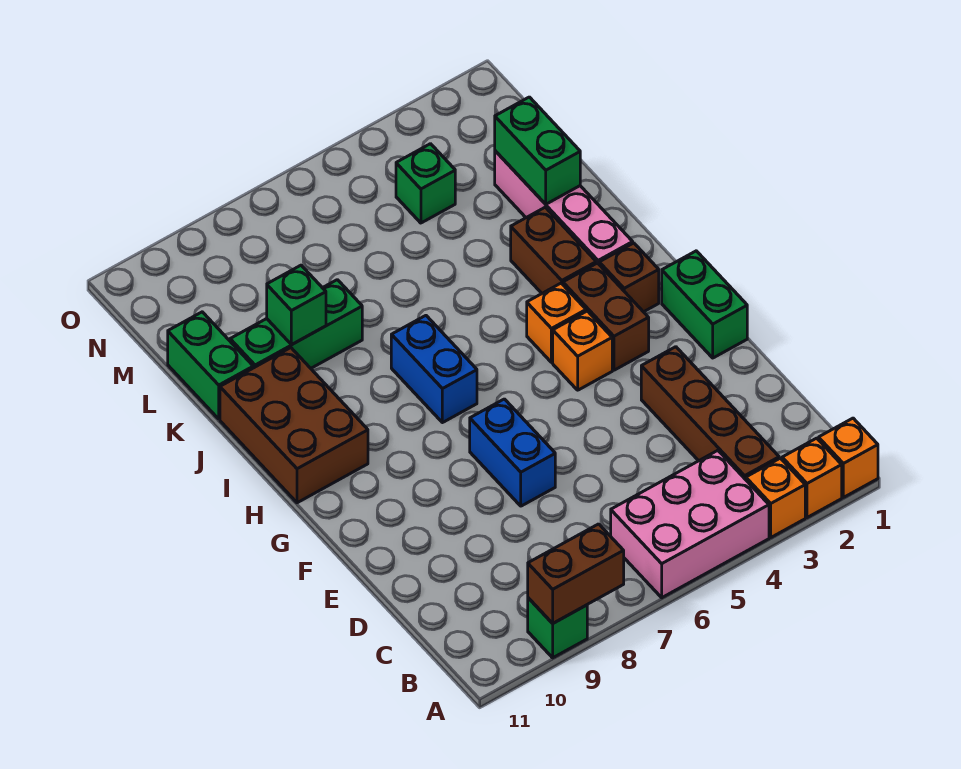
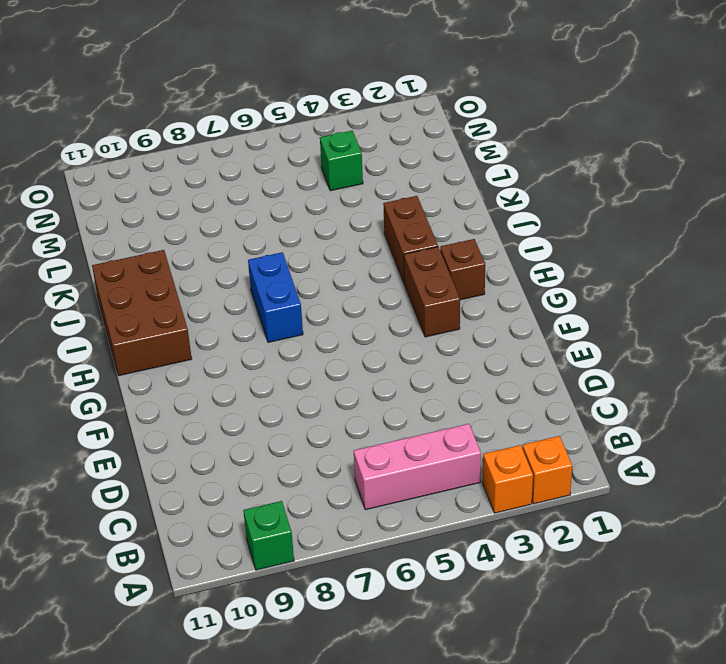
pink 1x3 brick [354,424,481,510] -> pink 2x3 brick [611,450,769,598]
none -> orange 1x1 brick [819,418,878,497]
none -> brown 1x4 brick [641,347,779,480]
none -> blue 1x2 brick [470,399,555,506]

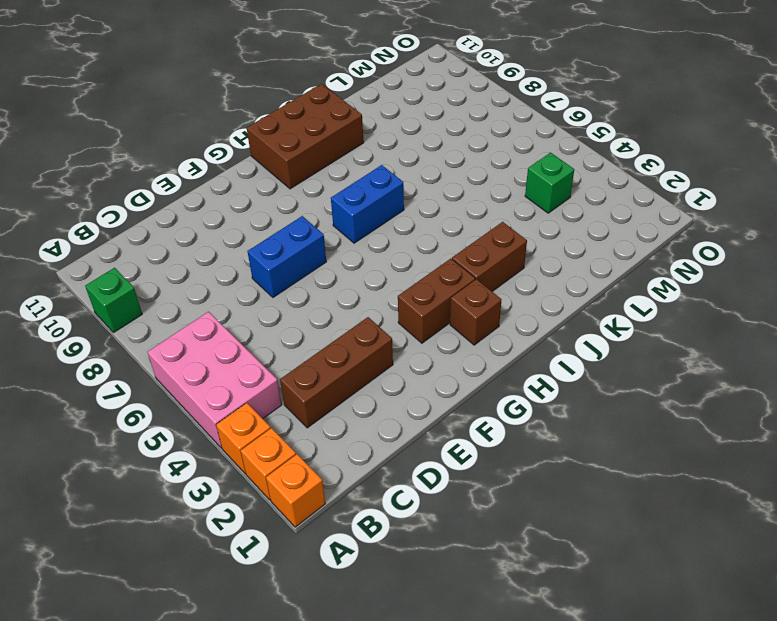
brown 1x3 brick [280,317,393,428] -> brown 1x4 brick [641,347,779,480]
none -> green 1x2 brick [662,251,747,358]
none -> orange 1x1 brick [553,311,612,390]
none -> orange 1x1 brick [527,283,586,362]

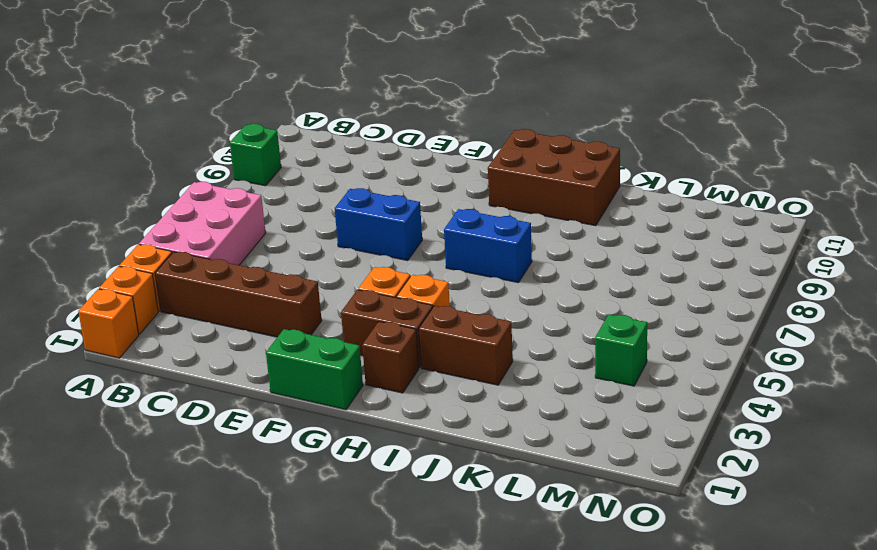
none -> pink 1x4 brick [495,151,633,264]
none -> green 1x3 brick [230,280,362,368]
none -> green 1x2 brick [168,312,253,419]

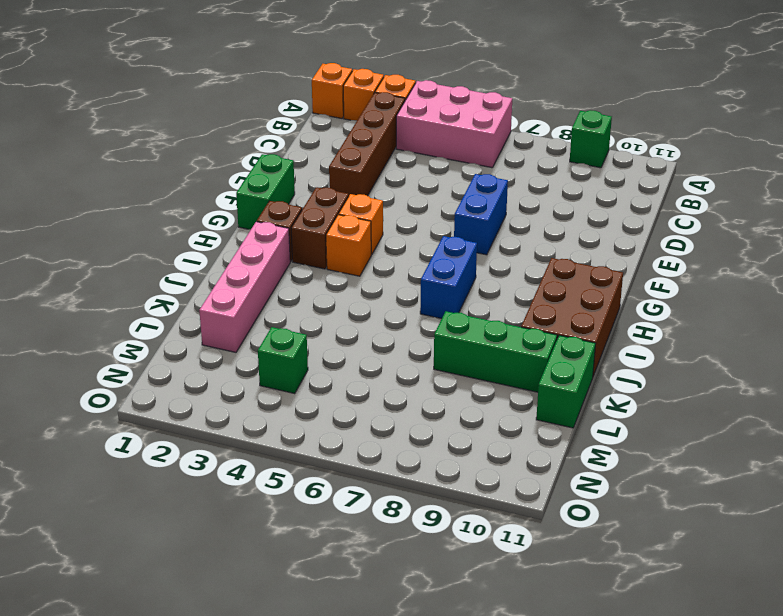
none -> brown 1x2 brick [511,207,596,293]
none -> brown 1x2 brick [528,524,624,623]
none -> green 1x2 brick [495,97,580,204]

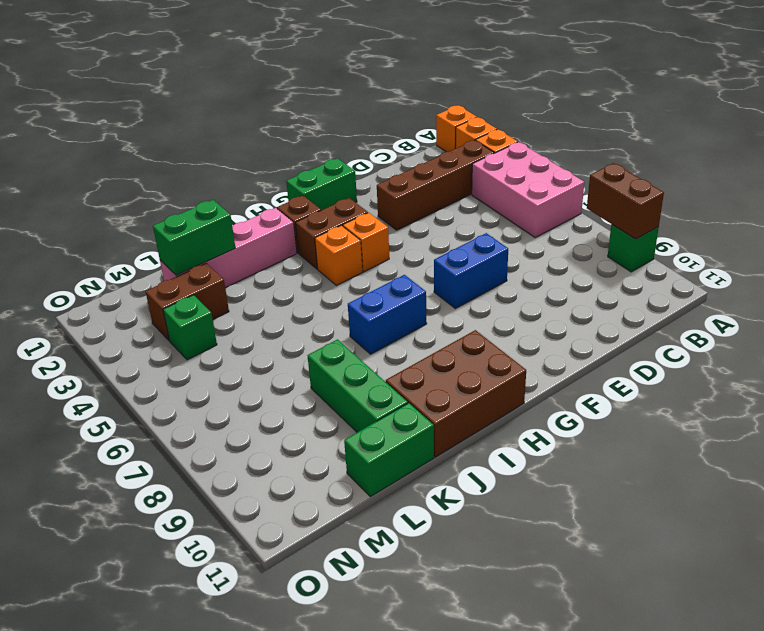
brown 1x2 brick [146,263,229,341] -> brown 1x2 brick moved to [511,207,596,293]
none -> green 1x1 brick [267,265,326,345]

